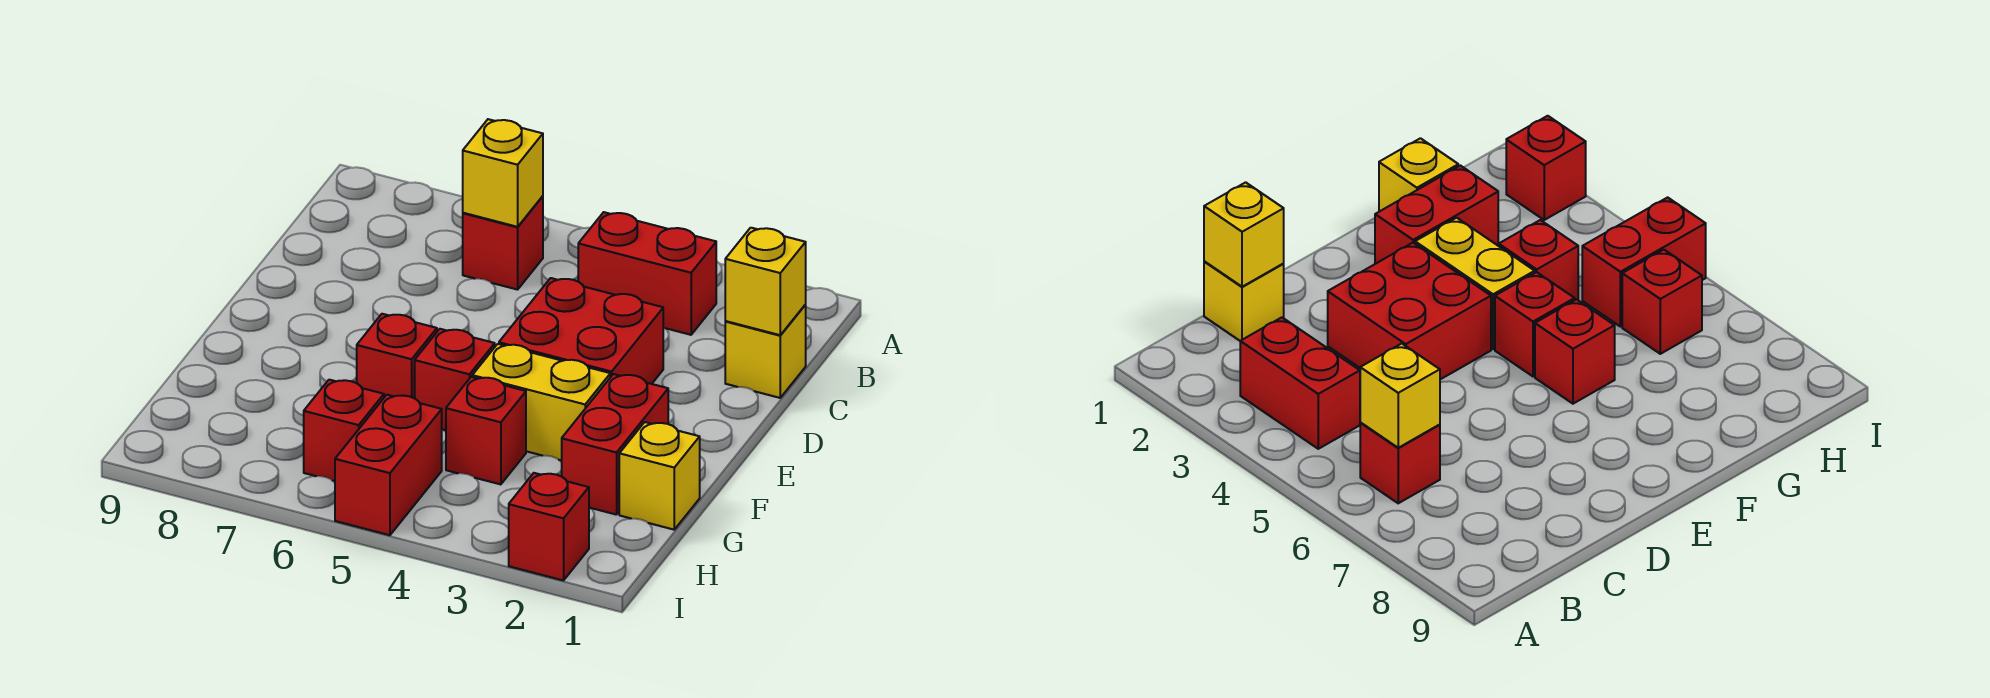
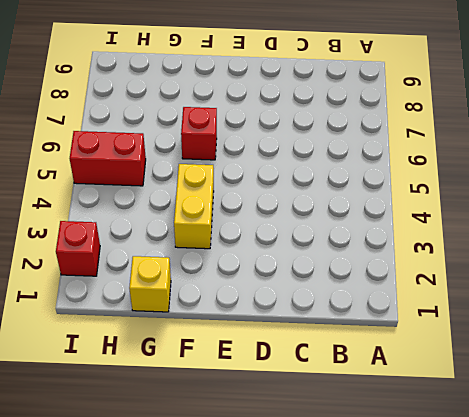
none -> red 1x2 brick [578,212,716,335]
none -> red 1x1 brick [463,196,543,290]
none -> yellow 1x1 brick [725,305,806,398]

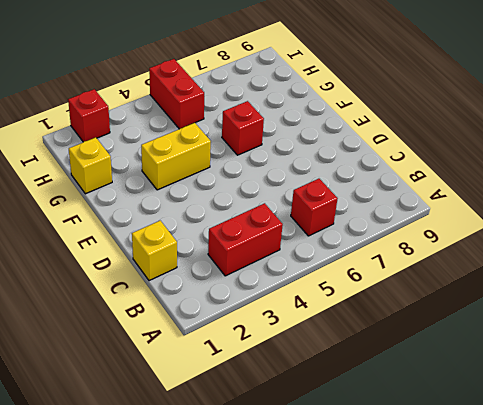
none -> red 2x2 brick [499,278,663,384]
none -> red 1x2 brick [562,374,668,515]
none -> red 1x1 brick [415,329,495,430]

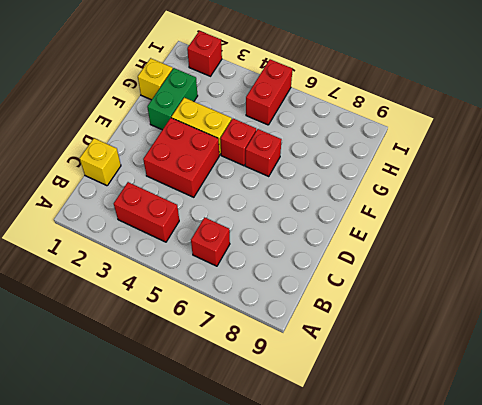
green 1x2 brick [147,68,198,130] -> red 1x2 brick [562,374,668,515]
none -> red 1x1 brick [446,377,526,484]
none -> red 1x1 brick [304,380,384,481]
none -> yellow 1x1 brick [463,119,543,227]

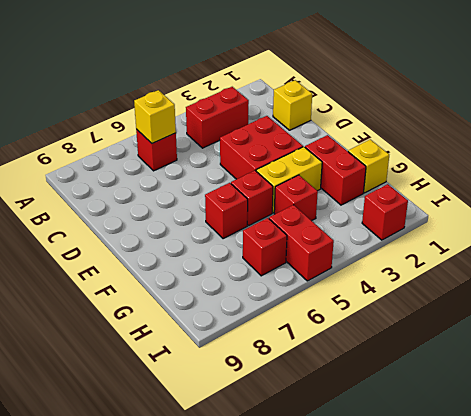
none -> yellow 1x1 brick [725,228,806,335]

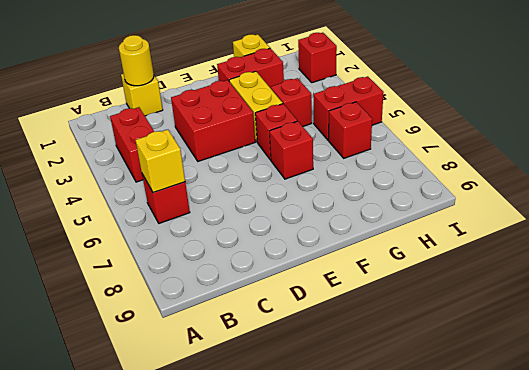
yellow 1x1 round brick [119,35,154,86] -> yellow 1x1 brick [725,228,806,335]

